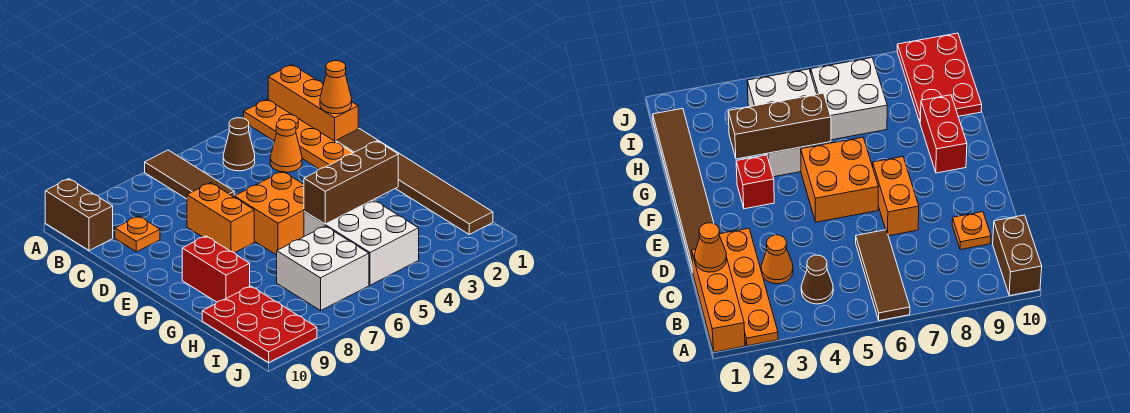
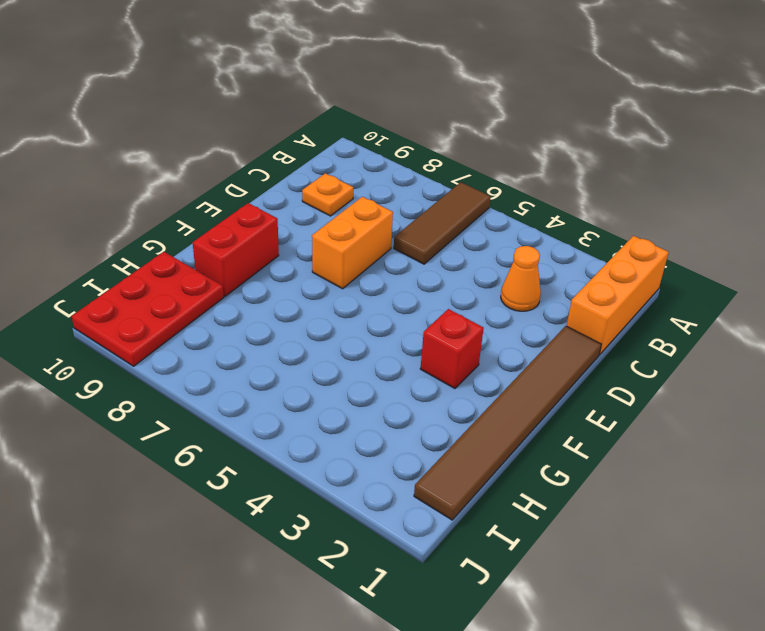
none -> orange 1x4 plate [244,99,353,169]
none -> brown 1x2 brick [45,179,113,251]
none -> brown 1x1 cone [223,118,255,171]

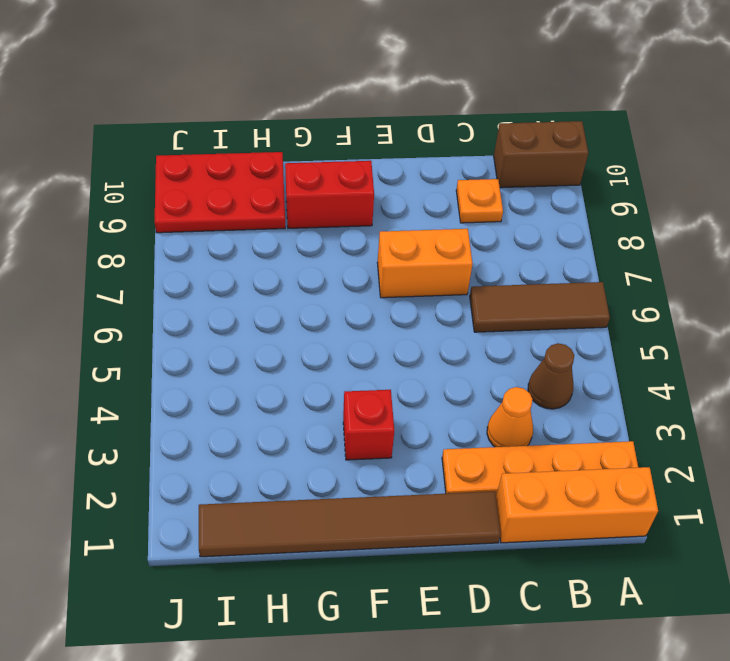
none -> orange 2x2 brick [234,171,304,255]
none -> white 2x3 brick [304,200,419,285]
none -> white 2x2 brick [277,226,369,310]

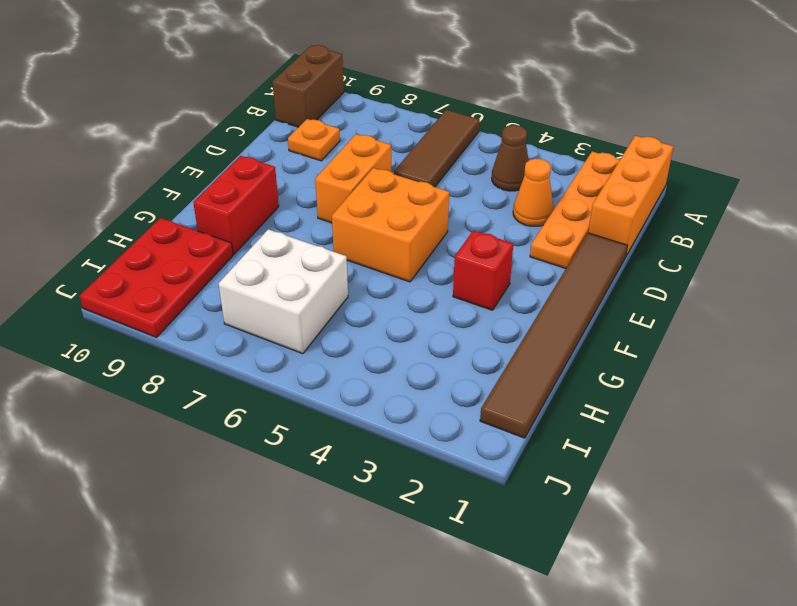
none -> white 2x3 brick [304,200,419,285]
none -> orange 1x1 cone [320,61,352,114]
none -> brown 1x3 brick [304,141,398,224]

